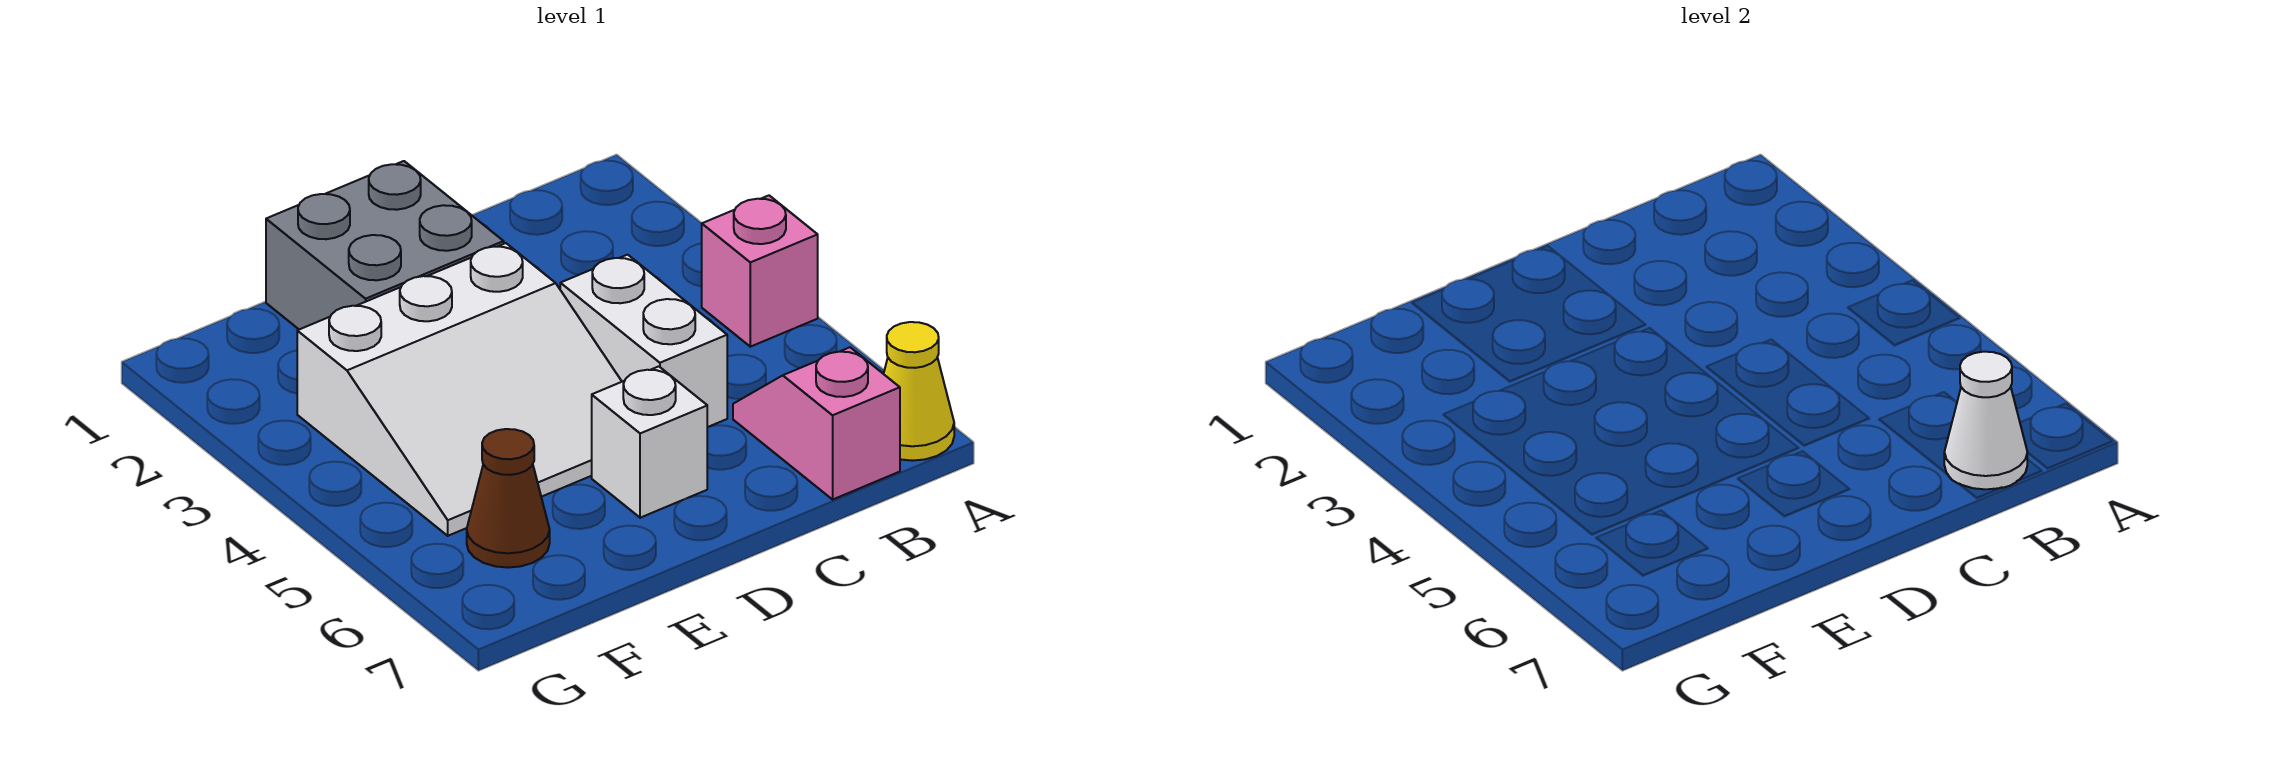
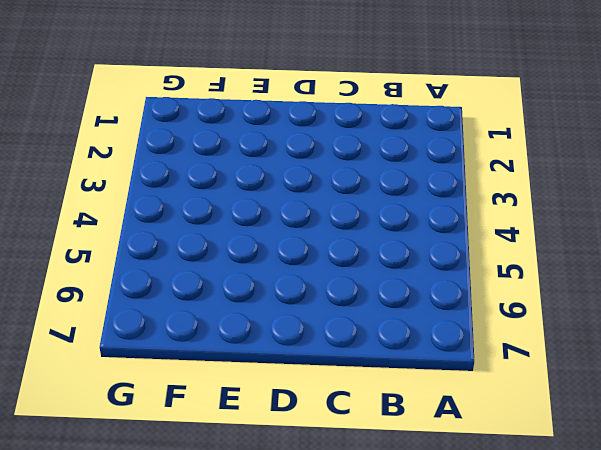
none -> pink 1x1 brick [702,196,818,347]
none -> yellow 1x1 cone [884,322,954,461]

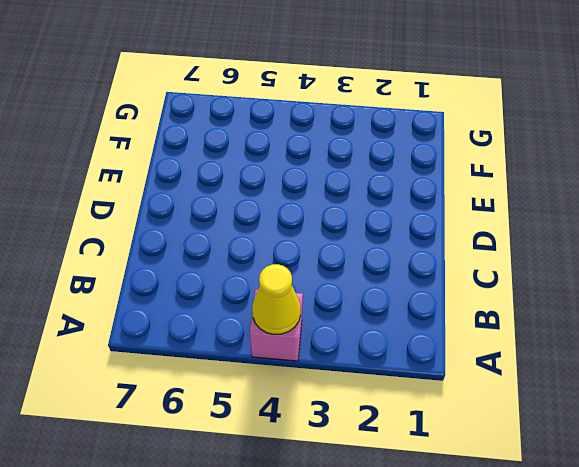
yellow 1x1 cone [252,264,301,335] -> yellow 1x1 cone moved to [884,322,954,461]
none -> pink 1x2 slope [733,347,900,499]
none -> white 1x2 brick [560,255,727,427]

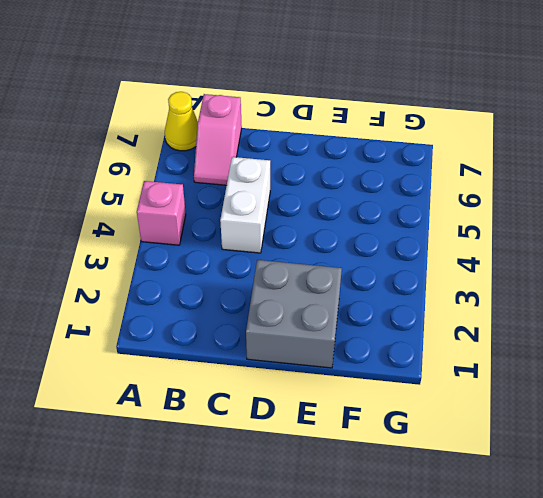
none -> white 3x3 slope [297,243,622,536]
none -> white 1x1 brick [592,366,707,518]

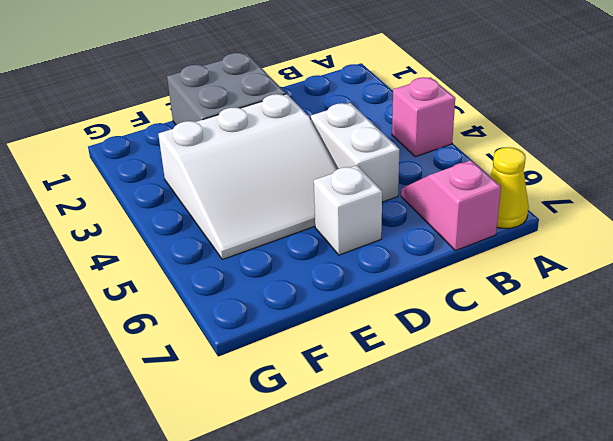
none -> brown 1x1 cone [467,429,550,568]
none -> white 1x1 cone [1944,352,2027,489]

